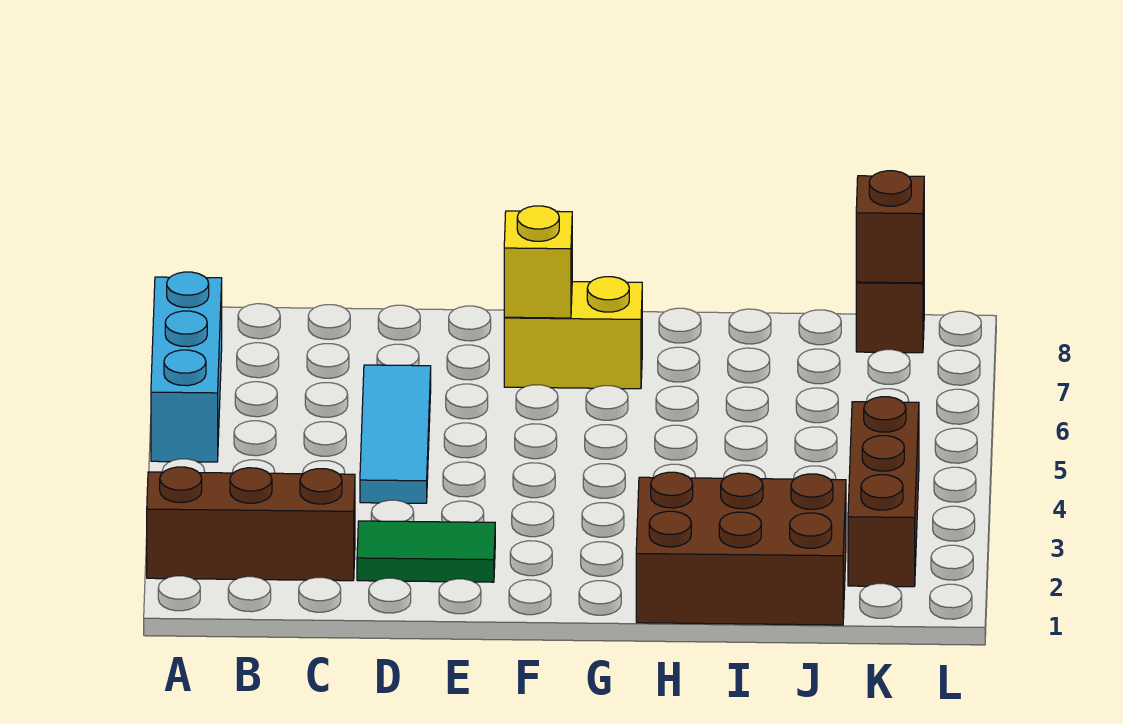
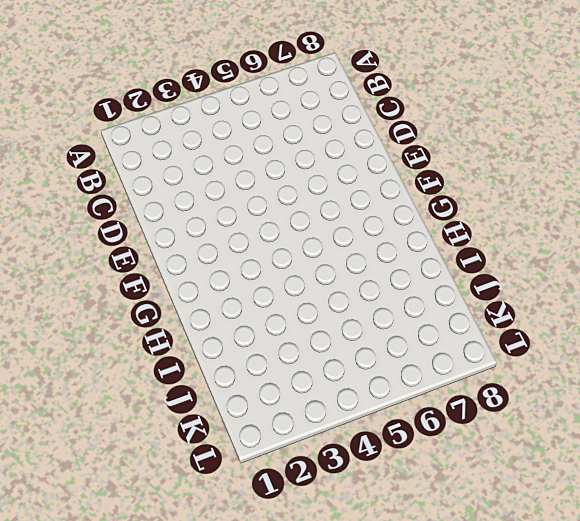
none -> brown 1x3 brick [147,467,355,581]
none -> cyan 1x3 brick [151,272,222,462]

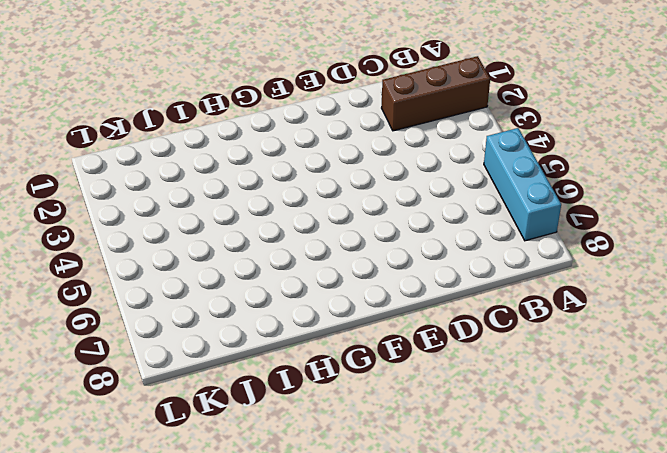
none -> green 1x2 tile [357,521,495,582]
none -> cyan 1x3 tile [360,365,431,503]

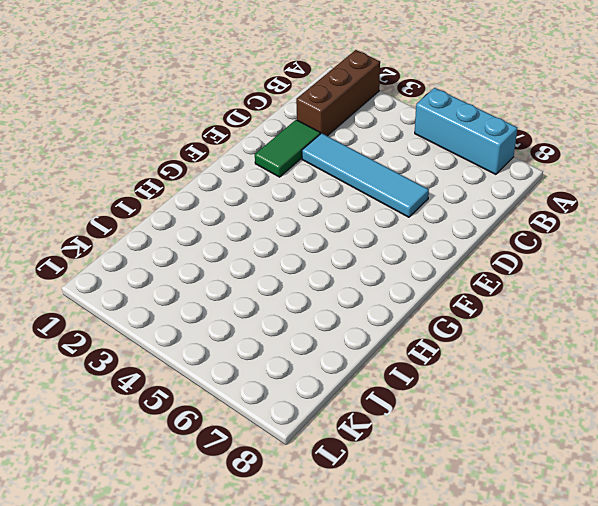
cyan 1x4 tile [302,133,429,217] -> cyan 1x3 tile [360,365,431,503]
none -> yellow 1x2 brick [504,277,642,389]
none -> brown 2x3 brick [636,472,846,625]

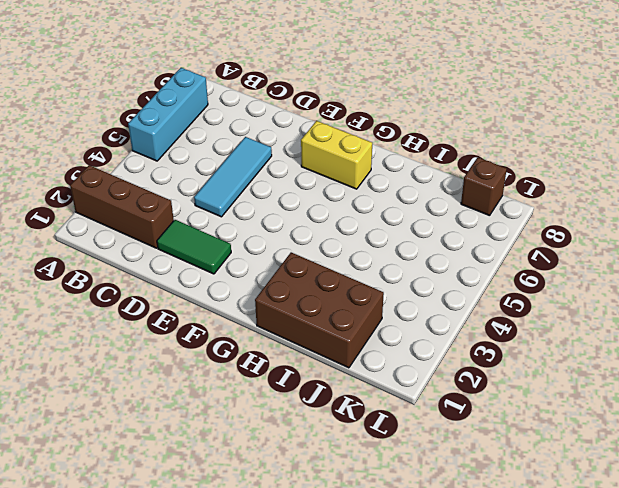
none -> brown 1x3 brick [848,397,919,587]
none -> yellow 1x1 brick [504,206,572,318]

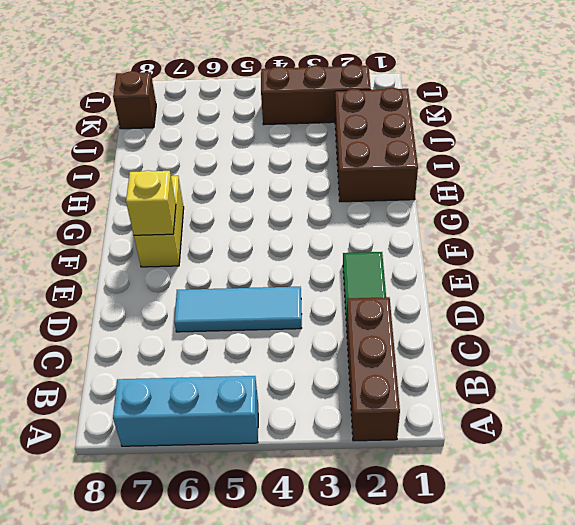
none -> brown 1x1 brick [856,171,924,283]

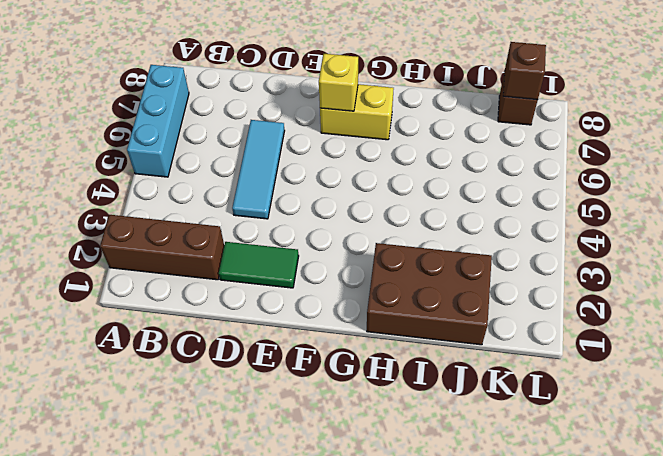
none -> brown 1x3 brick [848,397,919,587]

